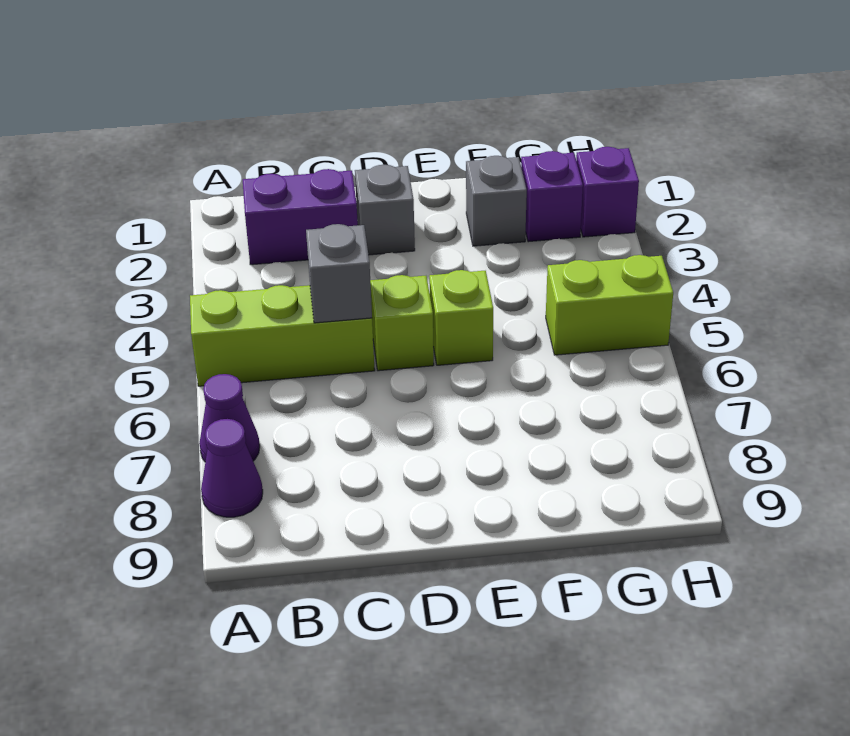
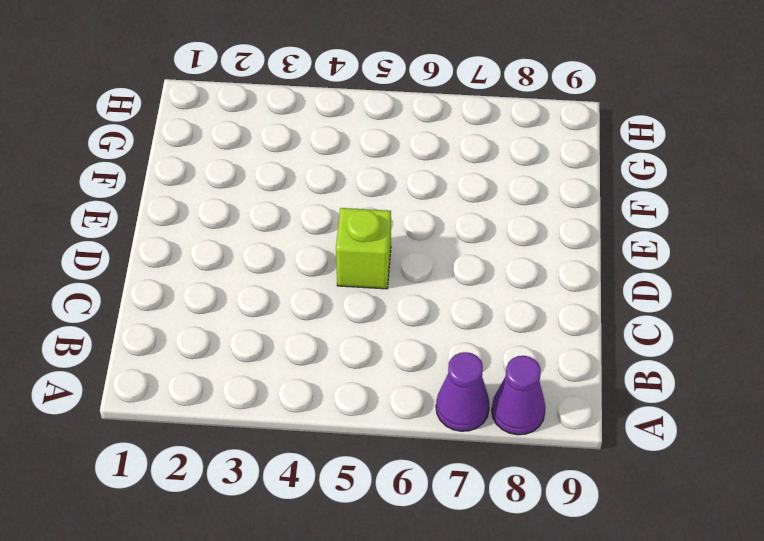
none -> lime 1x3 brick [190,285,375,386]
none -> purple 1x2 brick [243,169,358,265]
none -> grey 1x1 brick [355,165,415,255]

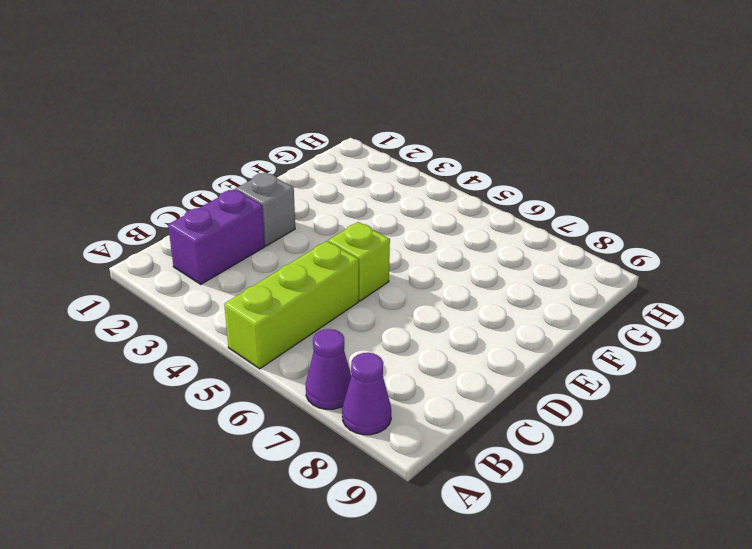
none -> lime 1x1 brick [429,270,493,365]
none -> grey 1x1 brick [466,156,527,246]
none -> purple 1x1 brick [521,151,583,242]

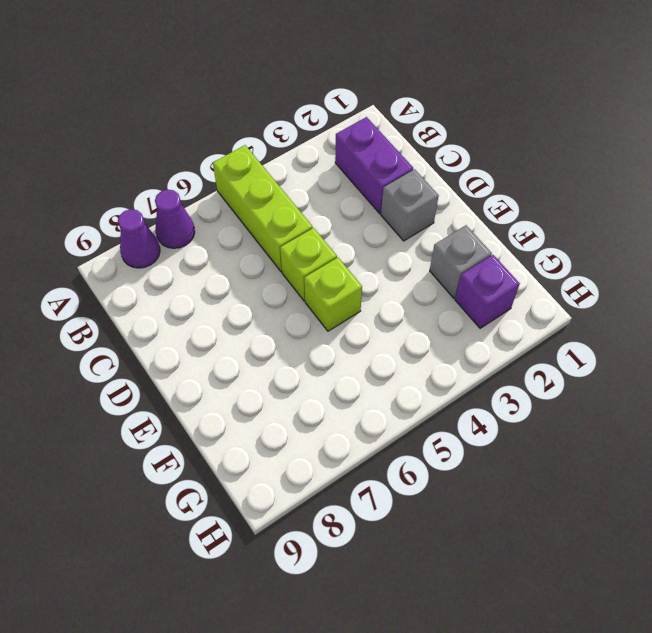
none -> lime 1x2 brick [546,255,673,355]
none -> purple 1x1 brick [576,147,639,237]
none -> grey 1x1 brick [306,224,372,323]

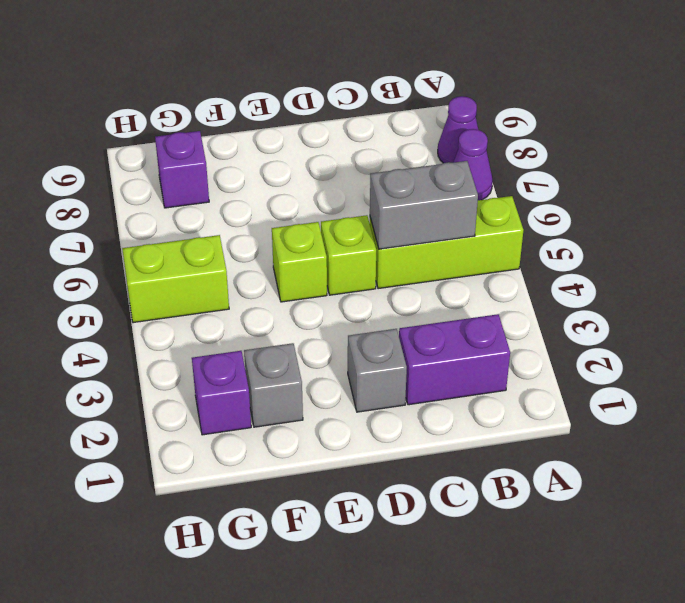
grey 1x2 brick [370,161,478,249] -> grey 1x1 brick [306,224,372,323]
purple 1x1 brick [155,131,209,208] -> purple 1x1 brick moved to [576,147,639,237]

